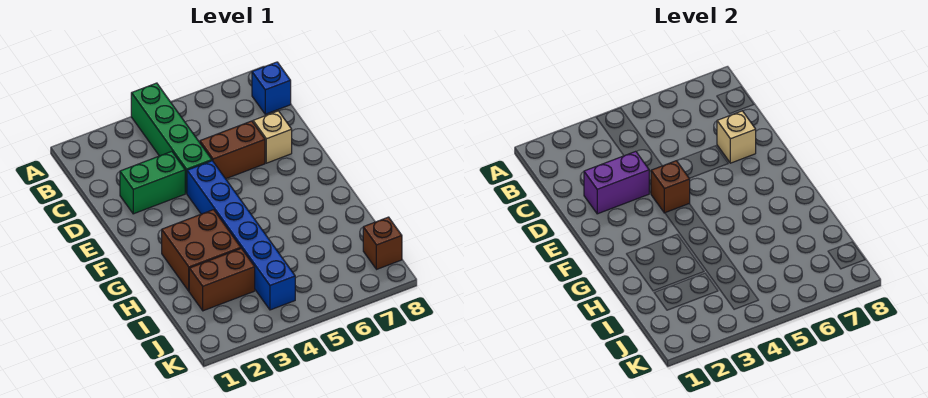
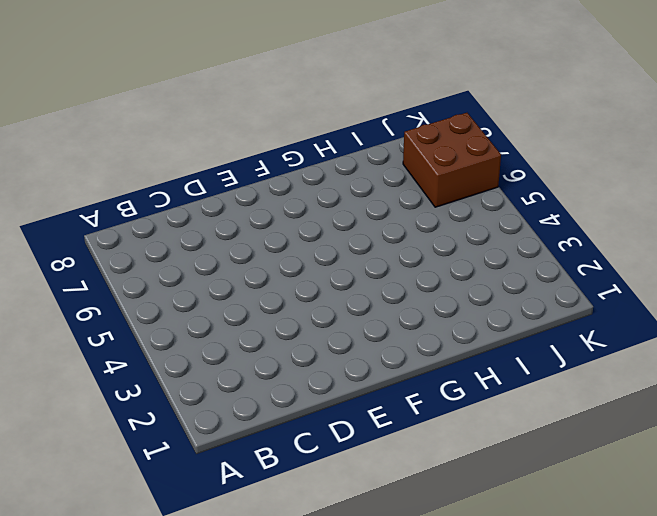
brown 2x2 brick [403,113,501,207] -> brown 2x2 brick moved to [162,210,241,291]
none -> green 1x4 brick [131,83,212,194]
none -> blue 1x1 brick [252,62,291,114]
none -> green 1x2 brick [120,151,185,214]

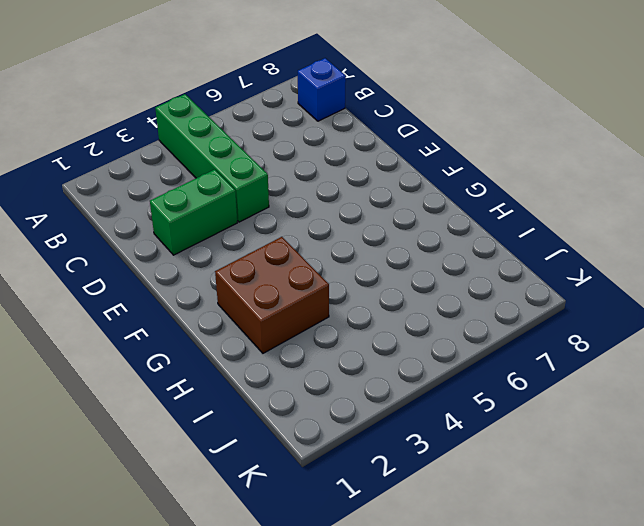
none -> brown 1x2 brick [200,121,265,179]
none -> tan 1x1 brick [253,111,292,163]
none -> blue 1x6 brick [187,161,295,310]

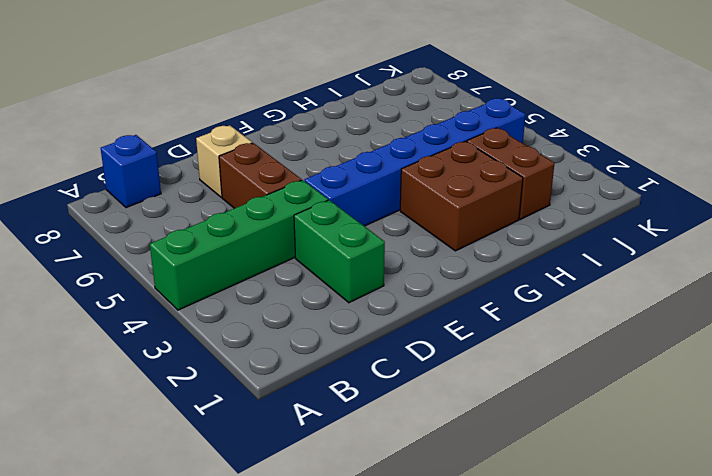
none -> brown 1x1 brick [363,217,402,269]
none -> purple 1x2 brick [584,151,649,214]
none -> tan 1x1 brick [717,111,756,163]

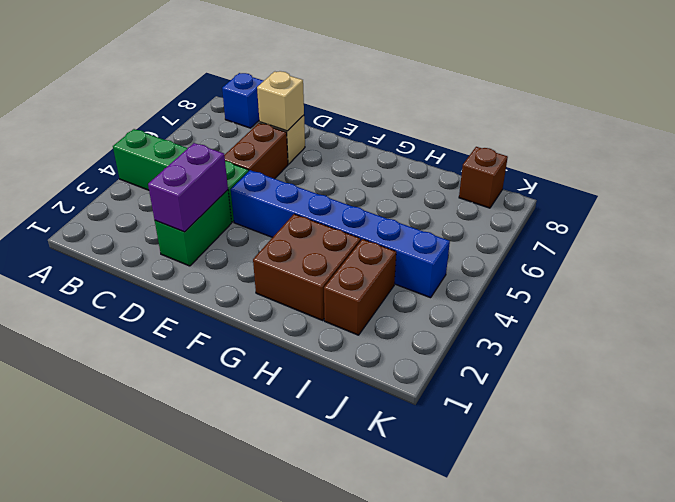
none -> brown 1x1 brick [651,161,690,213]

